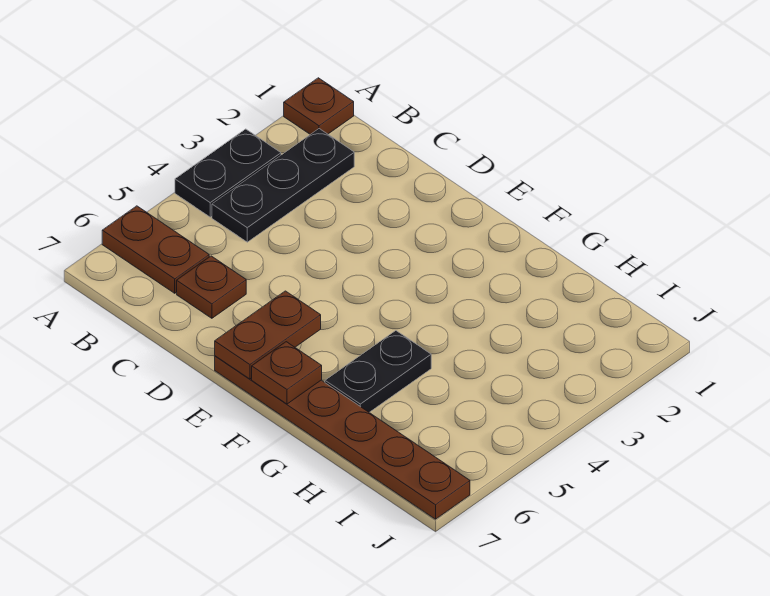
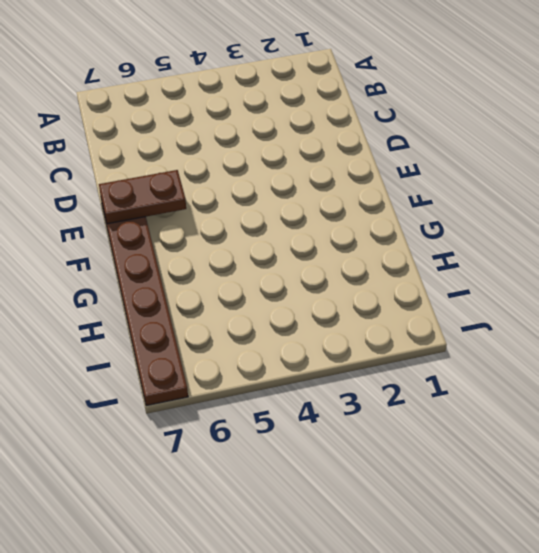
none -> brown 1x1 plate [284,78,354,134]
none -> black 1x2 plate [175,129,281,217]

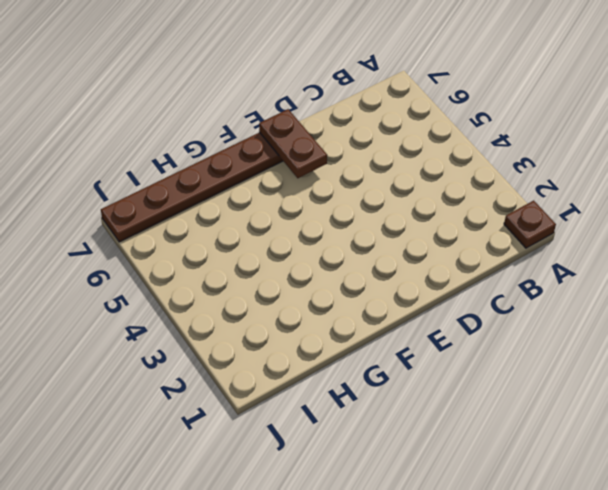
none -> black 1x2 plate [175,129,281,217]
none -> brown 1x2 plate [102,206,209,293]

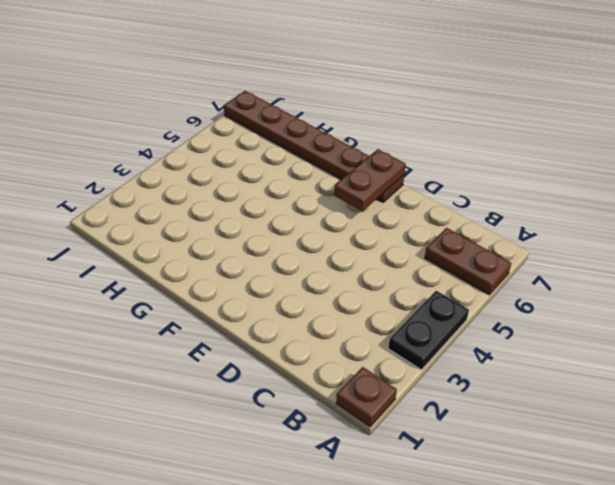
none -> black 1x3 plate [212,129,354,242]
none -> brown 1x1 plate [177,256,246,318]

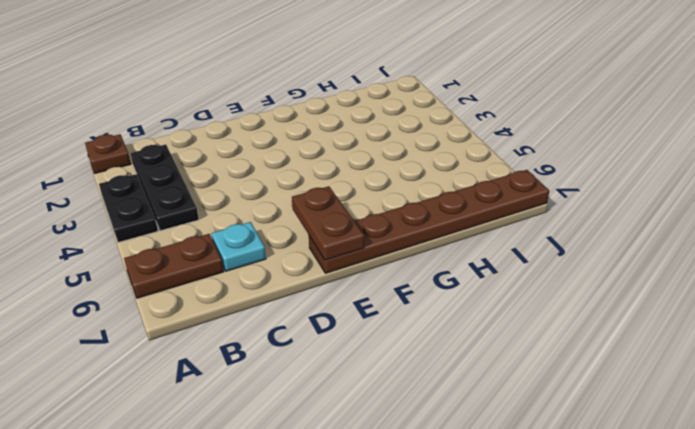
cyan 1x1 plate [211,222,266,271] -> brown 1x1 plate [177,256,246,318]
none -> black 1x2 plate [325,331,431,412]
none -> brown 1x1 plate [252,342,322,404]

